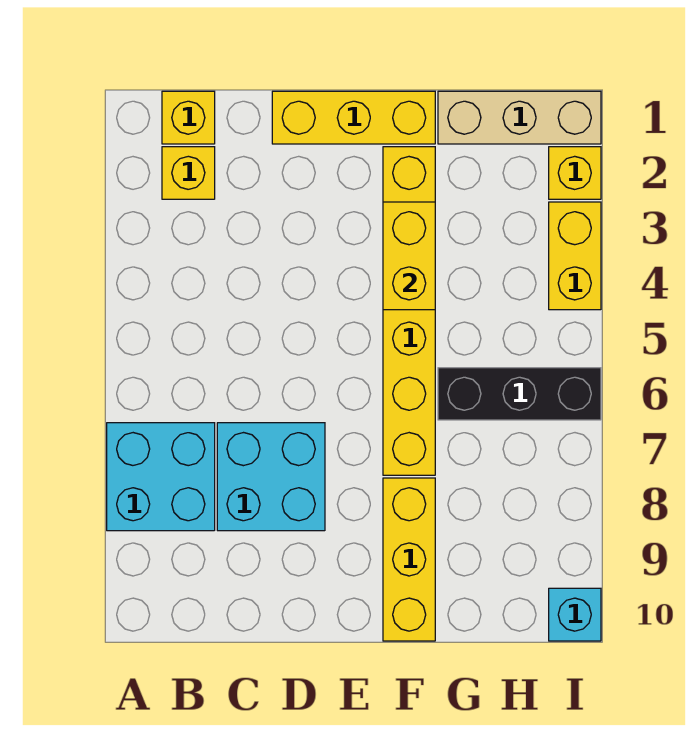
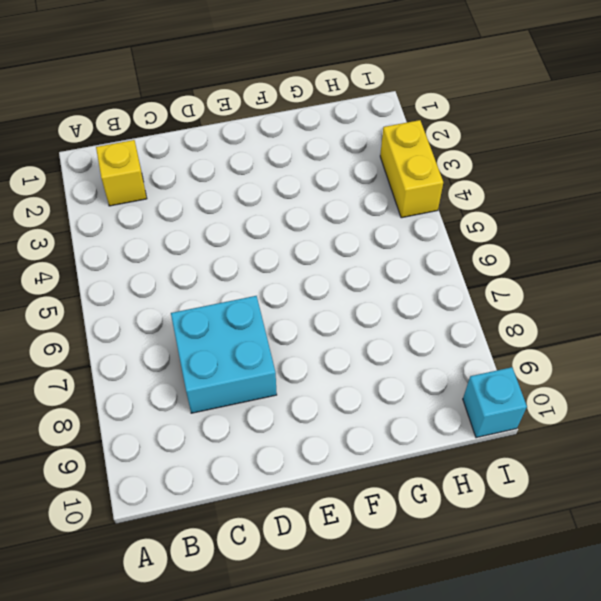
none -> cyan 2x2 brick [107,423,215,531]
none -> yellow 1x1 brick [162,91,215,144]
none -> yellow 1x3 brick [272,91,435,144]

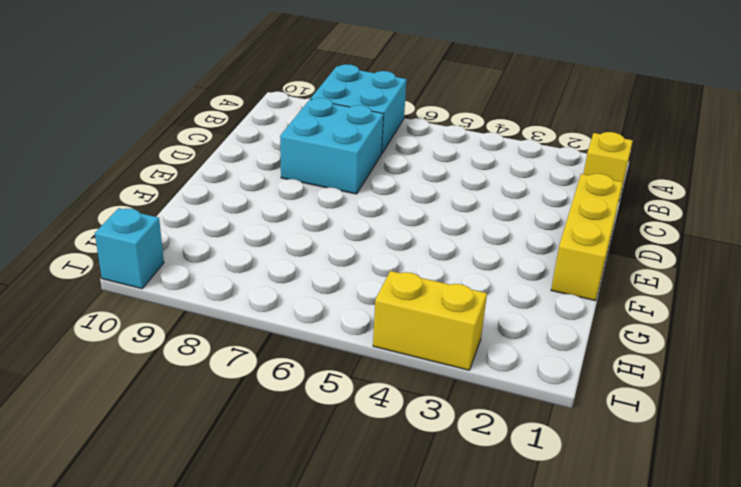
none -> yellow 1x1 brick [162,147,215,199]
none -> yellow 1x6 brick [383,147,435,475]
none -> yellow 1x3 brick [383,478,435,641]

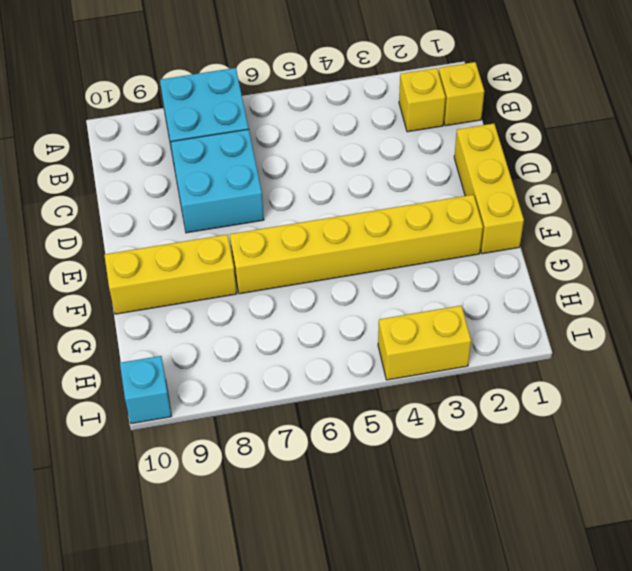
none -> tan 1x3 brick [438,91,601,144]
none -> black 1x3 brick [438,368,601,420]
none -> yellow 1x1 brick [549,147,601,199]

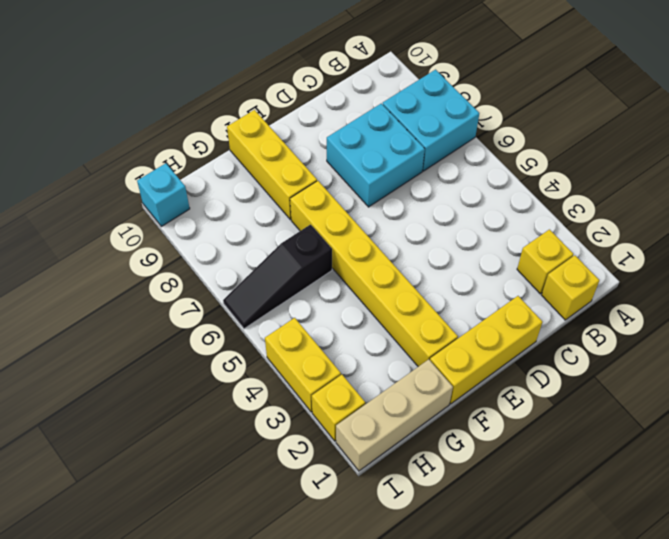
black 1x3 slope [223,225,332,329] -> black 1x3 brick [438,368,601,420]
none -> yellow 1x2 brick [383,202,435,310]

